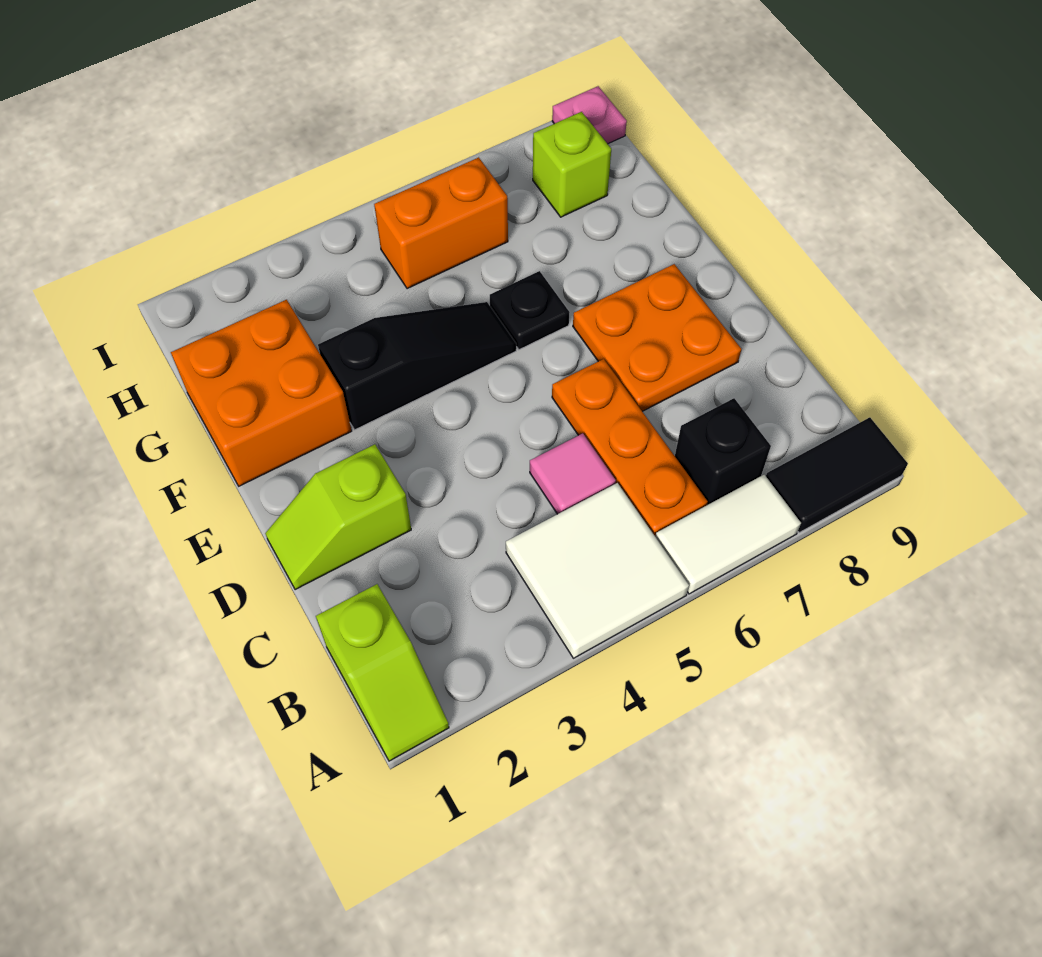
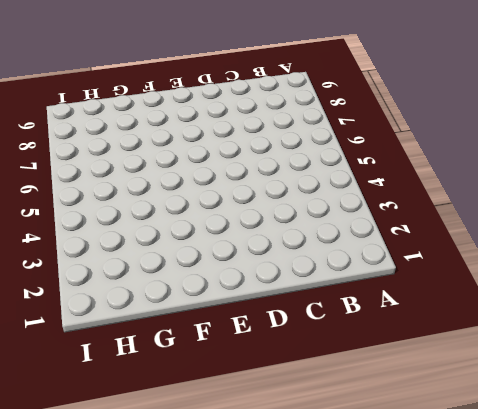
none -> lime 1x2 slope [316,584,449,761]
none -> white 2x2 tile [506,483,689,658]
none -> white 1x2 tile [655,475,801,594]

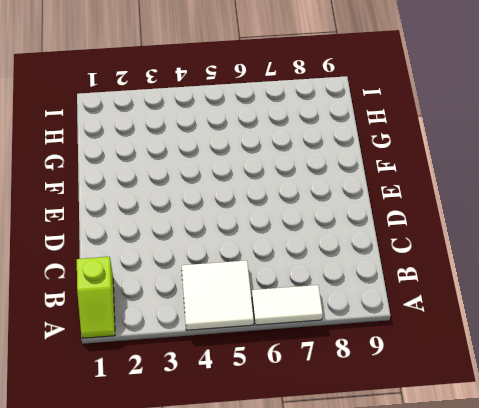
none -> black 1x2 tile [766,417,908,532]
none -> orange 1x3 plate [552,359,708,536]
none -> black 1x1 brick [675,398,771,505]

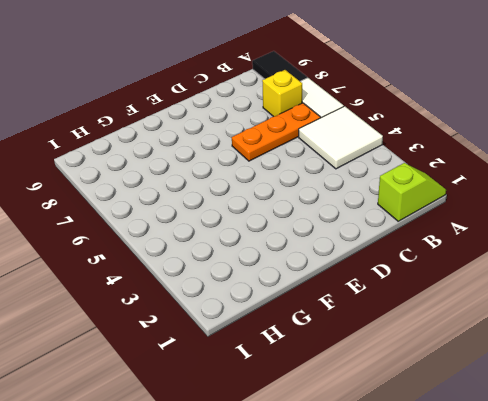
yellow 1x1 brick [262,70,302,117] -> black 1x1 brick [675,398,771,505]
none -> pink 1x1 tile [530,433,616,514]
none -> lime 1x2 slope [265,444,411,590]
none -> orange 2x2 plate [573,264,741,411]

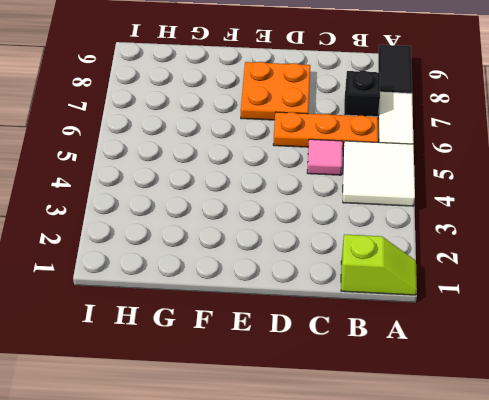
none -> lime 1x2 slope [265,444,411,590]
none -> orange 2x2 brick [171,300,352,486]
none -> black 1x3 slope [318,302,516,430]

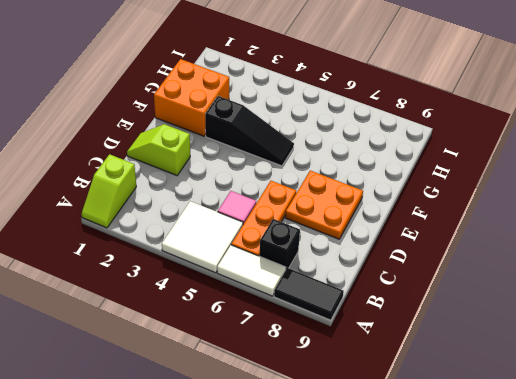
none -> black 1x1 plate [490,271,570,350]
none -> orange 1x2 brick [374,157,508,289]
none -> lime 1x1 brick [533,112,611,217]

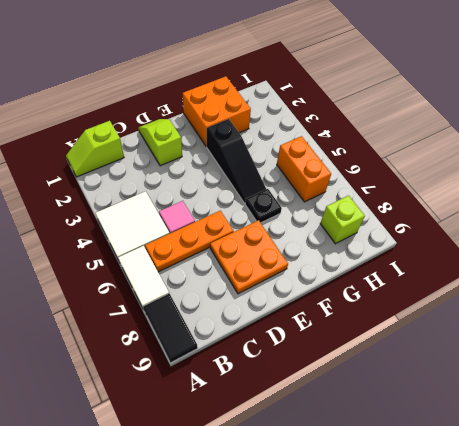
none -> black 1x1 brick [675,398,771,505]
none -> pink 1x1 plate [552,86,627,144]

